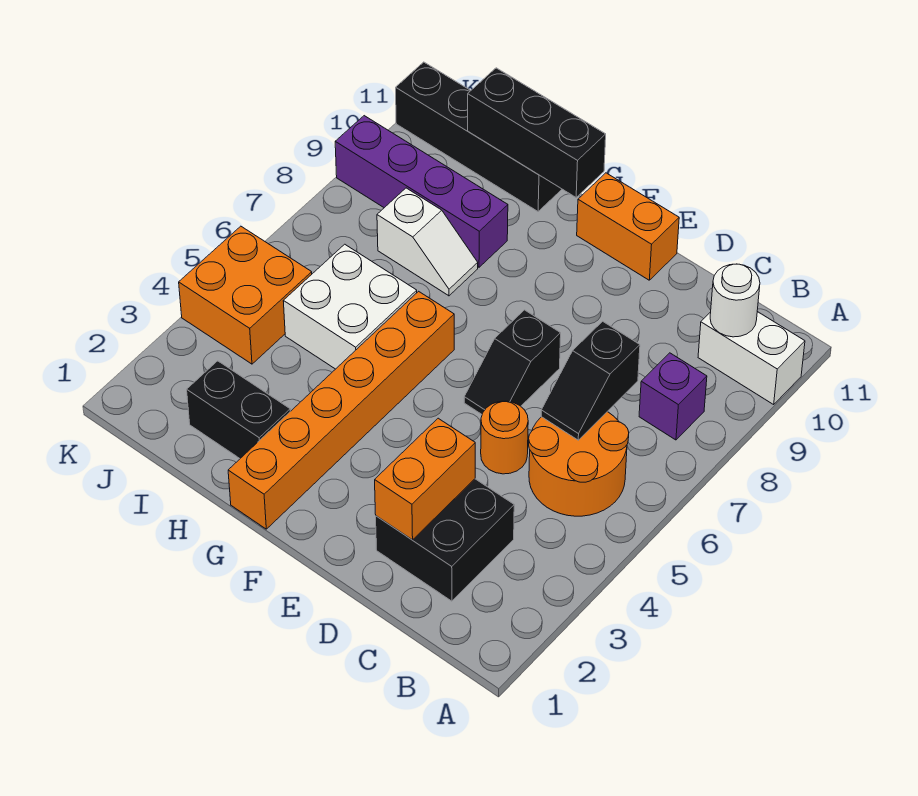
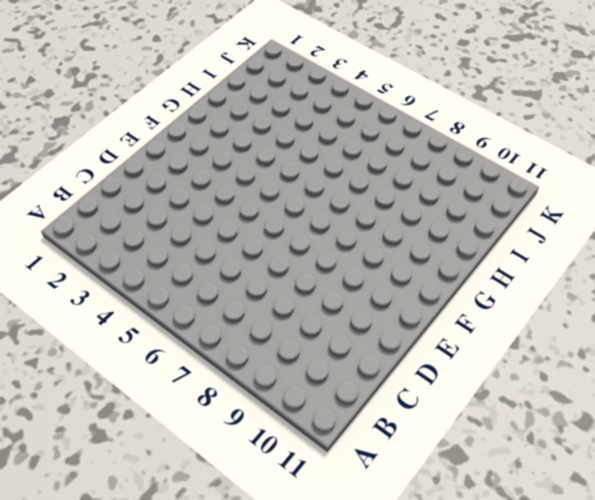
none -> white 1x2 brick [698,312,805,404]
none -> orange 2x2 round brick [529,412,629,516]
none -> purple 1x1 brick [639,353,707,440]

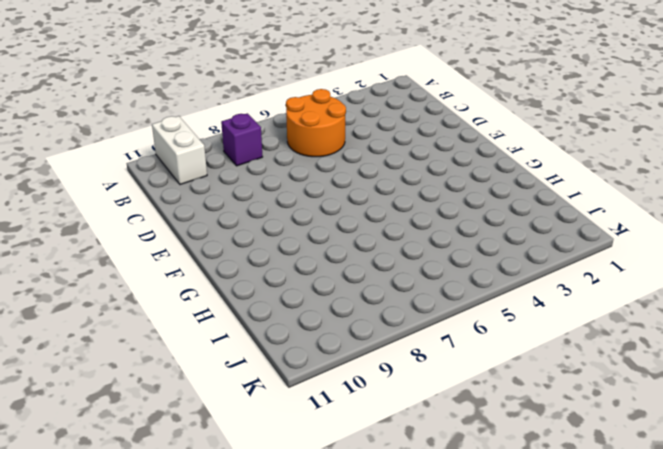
none -> black 2x2 brick [376,479,514,601]
none -> orange 1x1 round brick [481,401,528,474]
none -> black 1x2 slope [464,310,561,414]

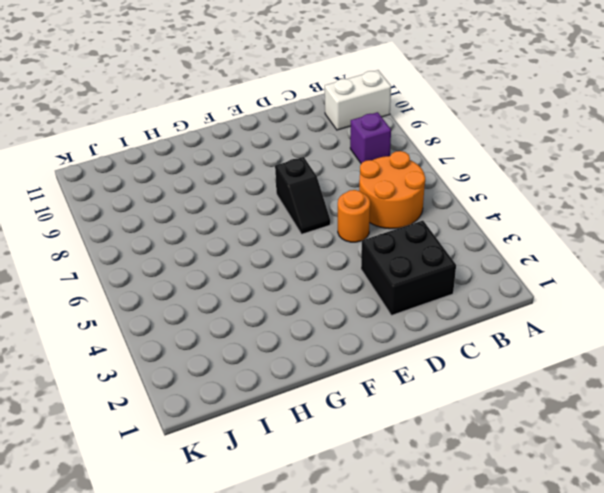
none -> orange 1x2 brick [577,173,679,280]
none -> orange 1x6 brick [228,291,454,529]
none -> black 1x2 brick [187,361,290,458]

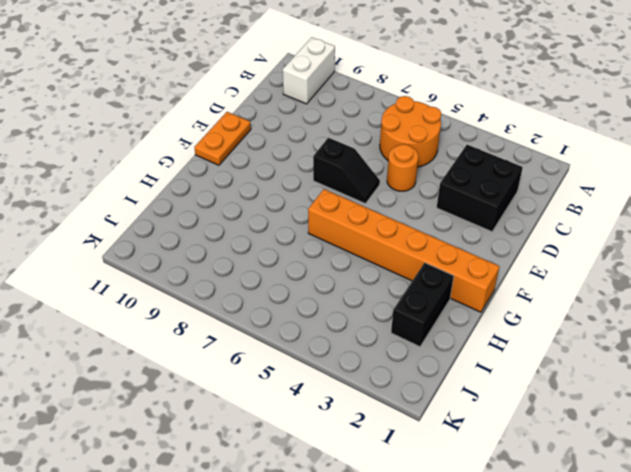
orange 1x2 plate [194,112,251,165] -> orange 1x2 brick [577,173,679,280]
none -> purple 1x1 brick [639,353,707,440]
none -> white 2x2 brick [283,244,417,369]
none -> white 1x2 slope [377,188,478,296]

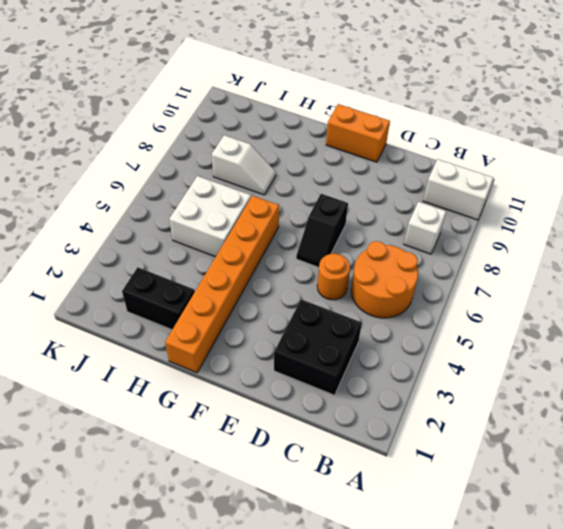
white 1x1 brick [404,202,446,254] -> purple 1x1 brick [639,353,707,440]
none -> purple 1x4 brick [335,116,508,267]
none -> black 1x4 brick [396,62,562,211]
none -> orange 2x2 brick [179,226,312,364]

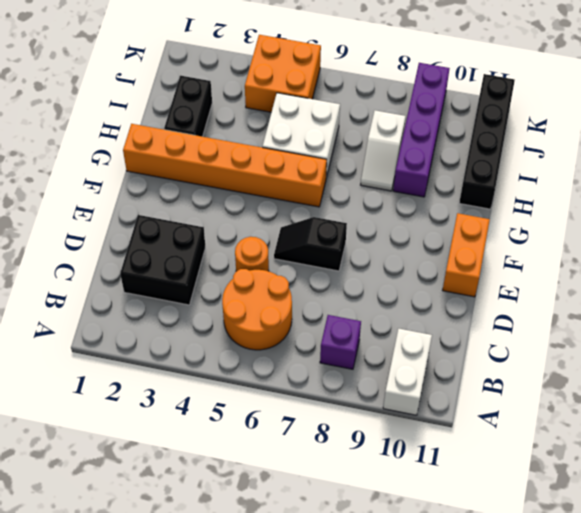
none -> white 1x1 round brick [710,264,760,337]
none -> black 1x2 slope [541,321,640,440]
none -> orange 1x2 brick [375,418,475,540]

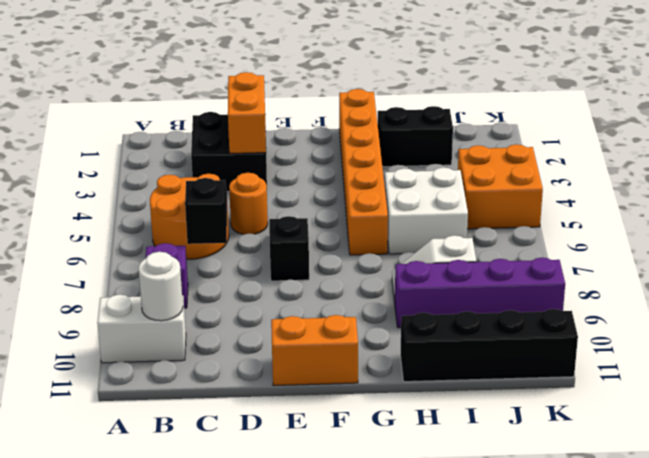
none -> black 1x3 brick [468,68,606,197]

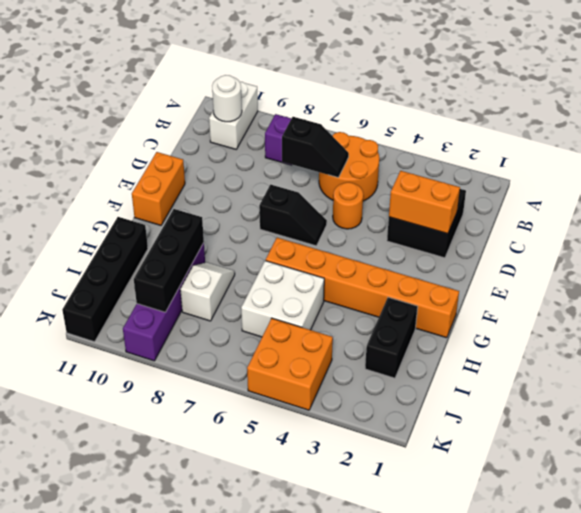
black 1x3 brick [134,209,204,312] -> black 1x3 brick moved to [468,68,606,197]

